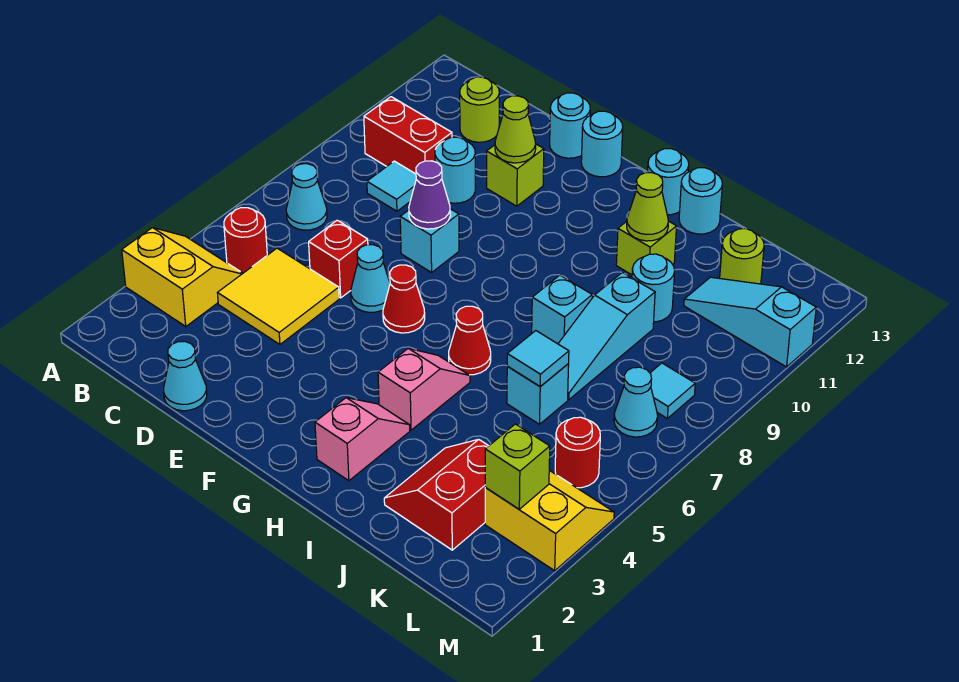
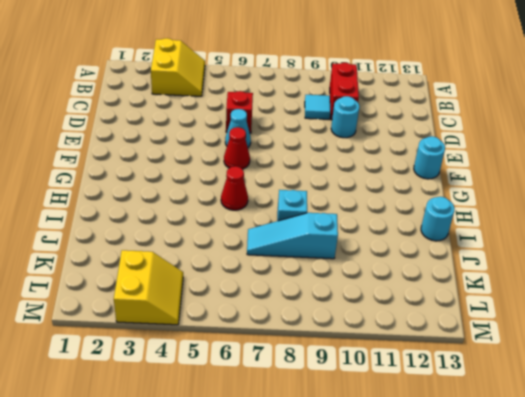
none -> red 1x1 round brick [224,208,267,273]
none -> cyan 1x1 cone [286,164,327,230]
none -> yellow 2x2 tile [218,248,339,344]
none -> lime 1x1 round brick [460,77,499,142]

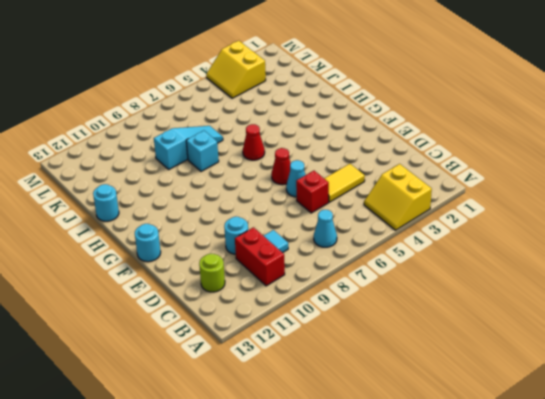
yellow 1x2 tile [324,164,365,202] -> yellow 2x2 tile [218,248,339,344]
none -> red 1x1 round brick [224,208,267,273]
none -> cyan 1x1 cone [164,341,207,411]
none -> cyan 1x1 brick [400,209,459,272]
none -> lime 1x1 brick [487,144,544,206]

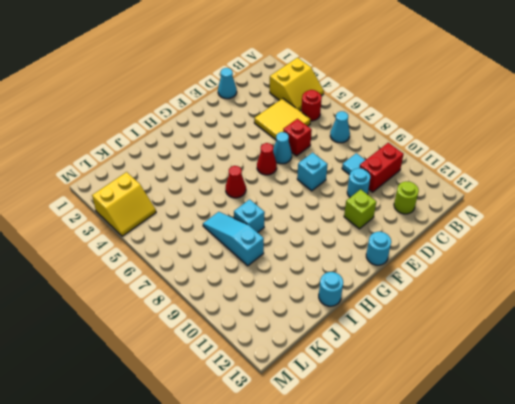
none -> cyan 1x1 round brick [550,93,590,158]
none -> pink 1x2 slope [315,398,410,481]
none -> pink 1x2 slope [378,348,470,430]
none -> cyan 1x1 round brick [648,148,689,215]

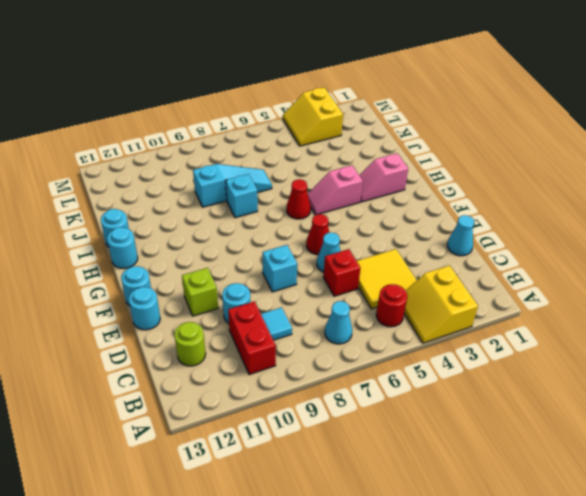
none -> lime 1x1 brick [616,221,677,275]
none -> red 2x2 slope [384,439,488,550]
none -> cyan 1x1 brick [507,364,569,424]
none -> cyan 1x1 round brick [632,254,675,322]

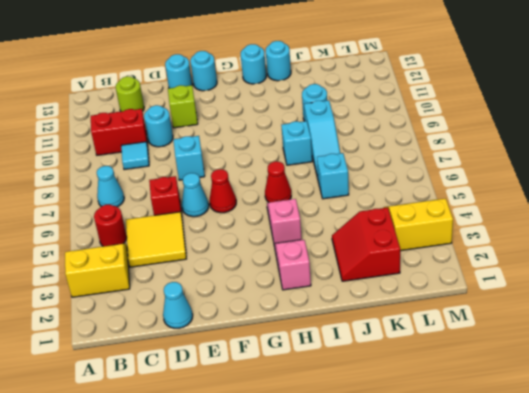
none -> lime 1x1 brick [616,221,677,275]
none -> cyan 1x3 slope [684,277,816,367]
none -> lime 1x1 round brick [720,229,764,284]
none -> red 1x1 round brick [555,417,600,488]

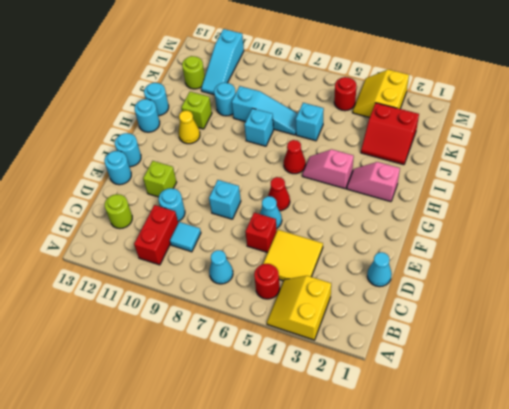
yellow 1x1 cone [179,111,200,144] -> none
none -> cyan 1x1 cone [614,367,658,437]
none -> cyan 1x1 tile [650,363,695,418]
none -> purple 1x1 cone [409,161,450,229]
none -> lime 1x1 cone [495,96,536,163]

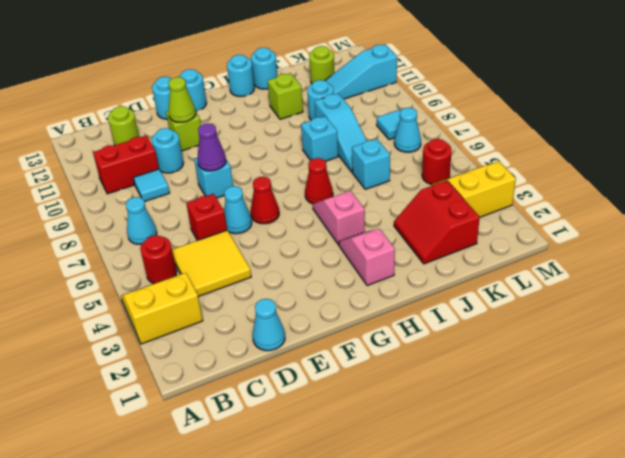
none -> lime 1x1 cone [627,173,668,241]
none -> cyan 1x1 tile [507,331,569,387]
none -> lime 1x1 brick [485,424,550,509]

